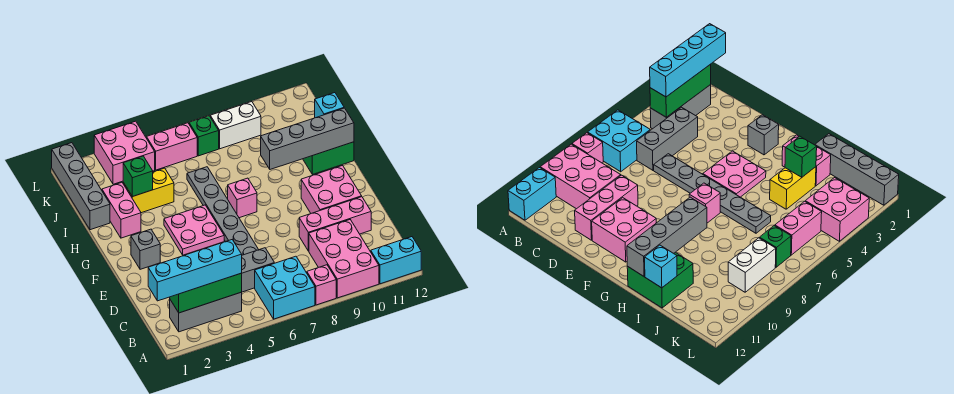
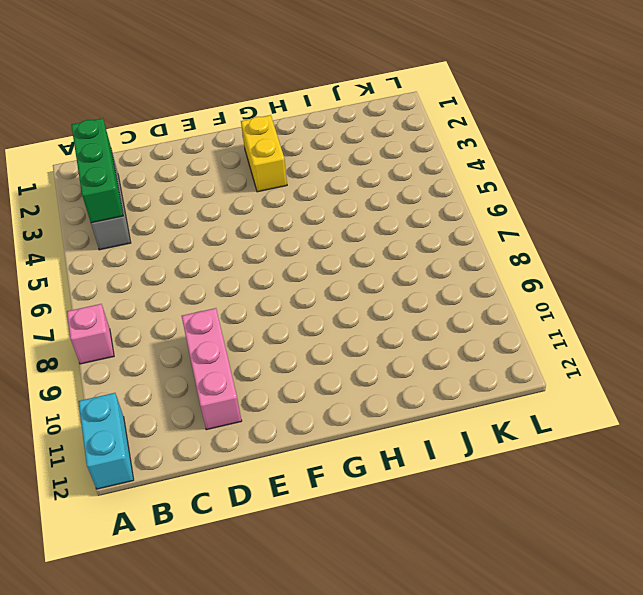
yellow 1x2 brick [241,115,287,192] -> yellow 1x2 brick moved to [123,168,174,213]
none -> cyan 2x2 brick [255,256,315,319]
none -> pink 2x3 brick [309,220,379,298]
none -> grey 1x3 brick [242,248,274,292]

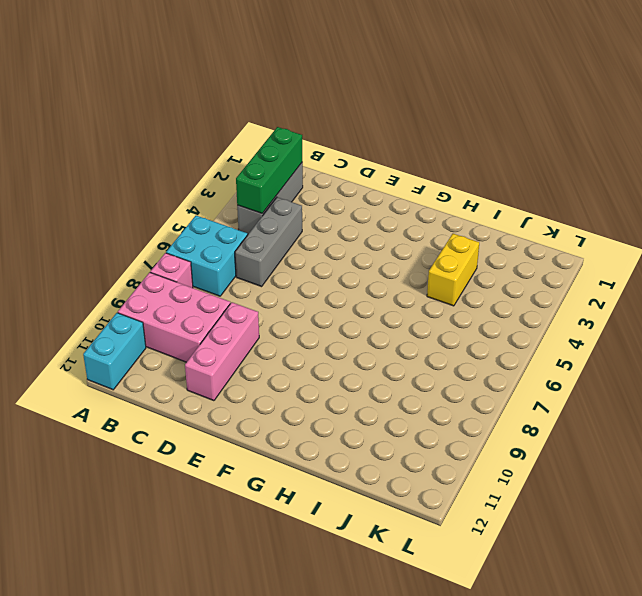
none -> grey 1x6 plate [187,167,259,255]
none -> pink 2x2 brick [301,166,362,213]
none -> grey 1x1 brick [131,229,160,269]

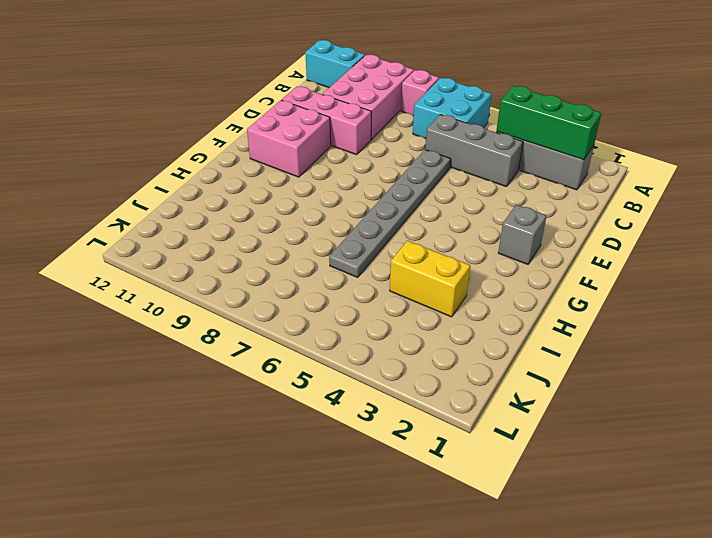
none -> pink 2x2 plate [164,205,224,255]
none -> pink 1x1 brick [228,178,257,218]
none -> pink 1x2 brick [102,183,141,238]

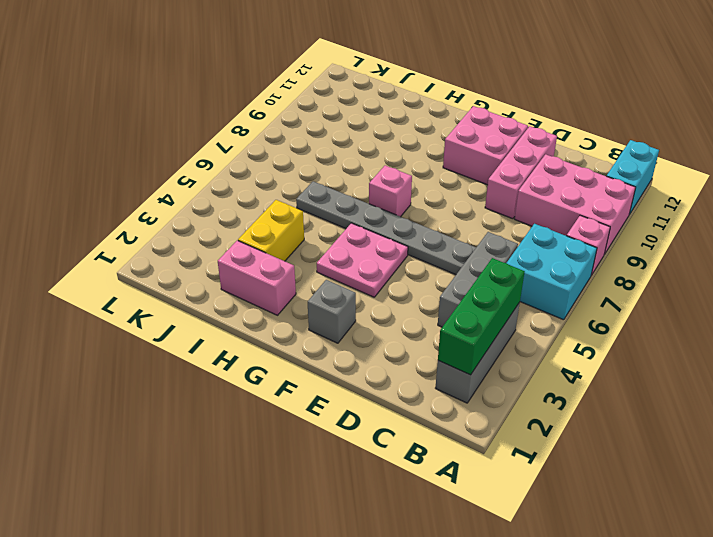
none -> green 2x2 brick [303,142,354,174]
none -> grey 1x4 brick [52,143,110,230]
none -> pink 2x2 brick [94,121,155,184]

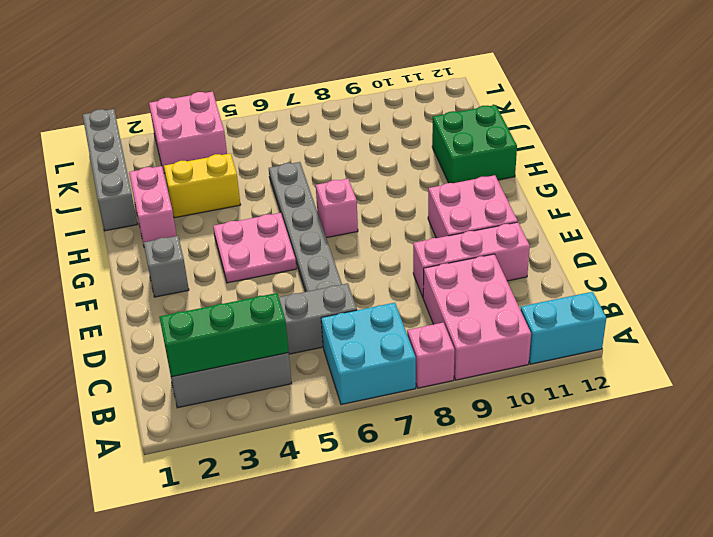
none -> pink 1x2 brick [147,123,197,170]
none -> green 1x1 brick [189,116,219,156]
none -> white 1x2 brick [210,102,261,149]

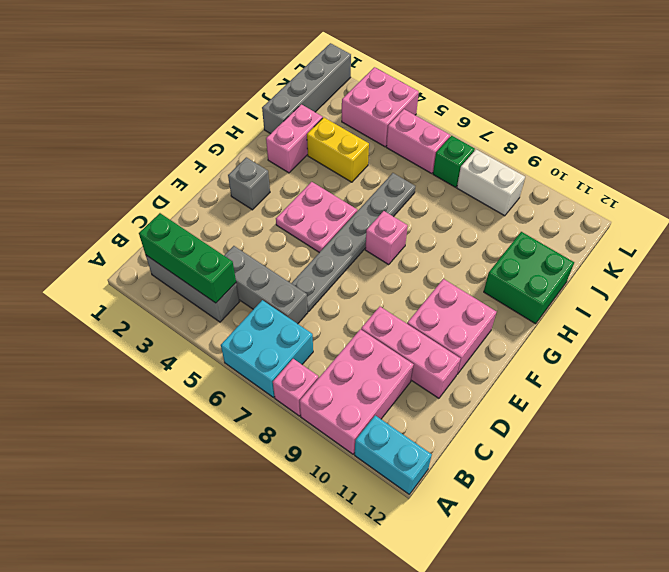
none -> grey 1x4 brick [261,108,354,169]
none -> green 1x1 brick [123,156,153,197]
none -> cyan 1x1 brick [315,93,344,118]

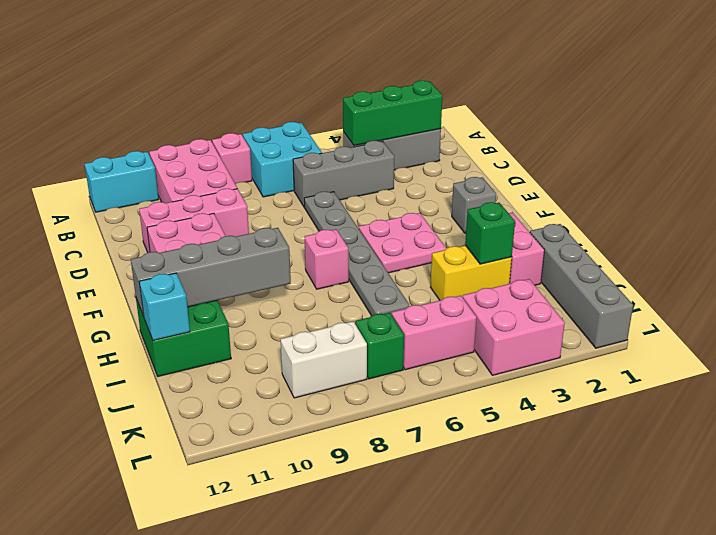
none -> cyan 1x4 brick [148,240,242,301]

